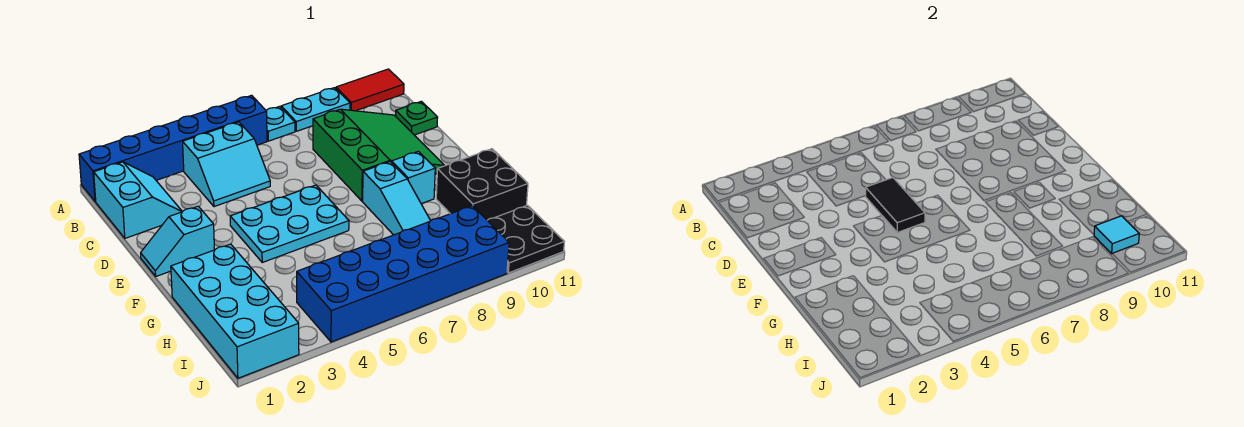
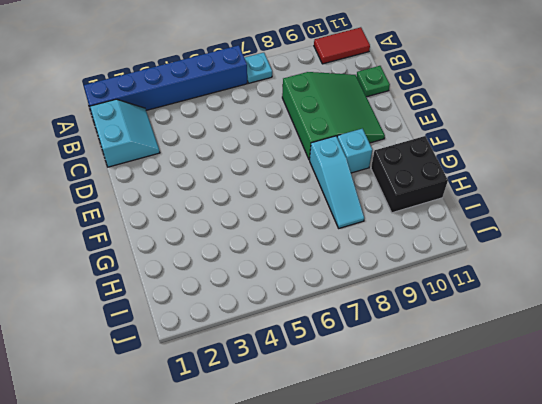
none -> cyan 1x2 plate [281,88,350,131]
none -> cyan 2x2 slope [183,122,270,207]
none -> cyan 1x2 slope [141,206,214,276]

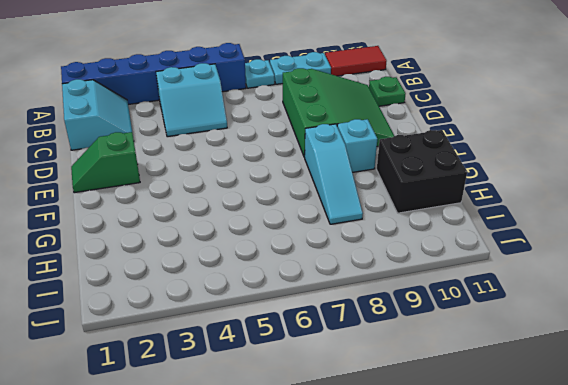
green 1x2 slope [71,132,140,193] -> cyan 1x2 slope [141,206,214,276]
none -> cyan 2x3 plate [230,185,349,262]
none -> cyan 2x4 brick [171,244,299,378]
none -> blue 2x6 brick [297,206,509,342]

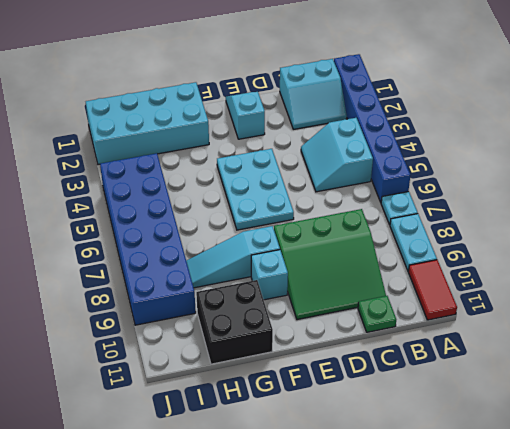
none -> black 2x2 plate [487,205,564,273]
none -> black 1x2 tile [866,178,925,232]
none -> cyan 1x1 tile [1094,216,1139,254]

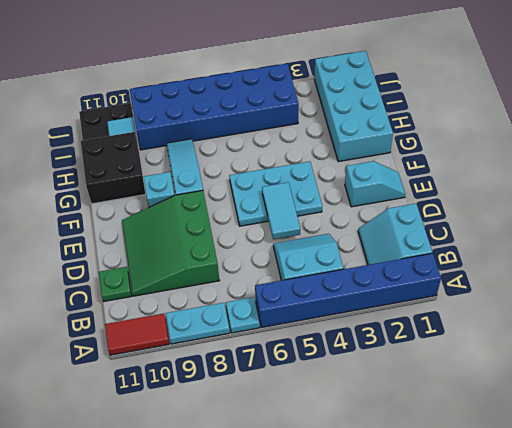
cyan 1x2 tile [262,182,300,239] -> black 1x2 tile [866,178,925,232]

